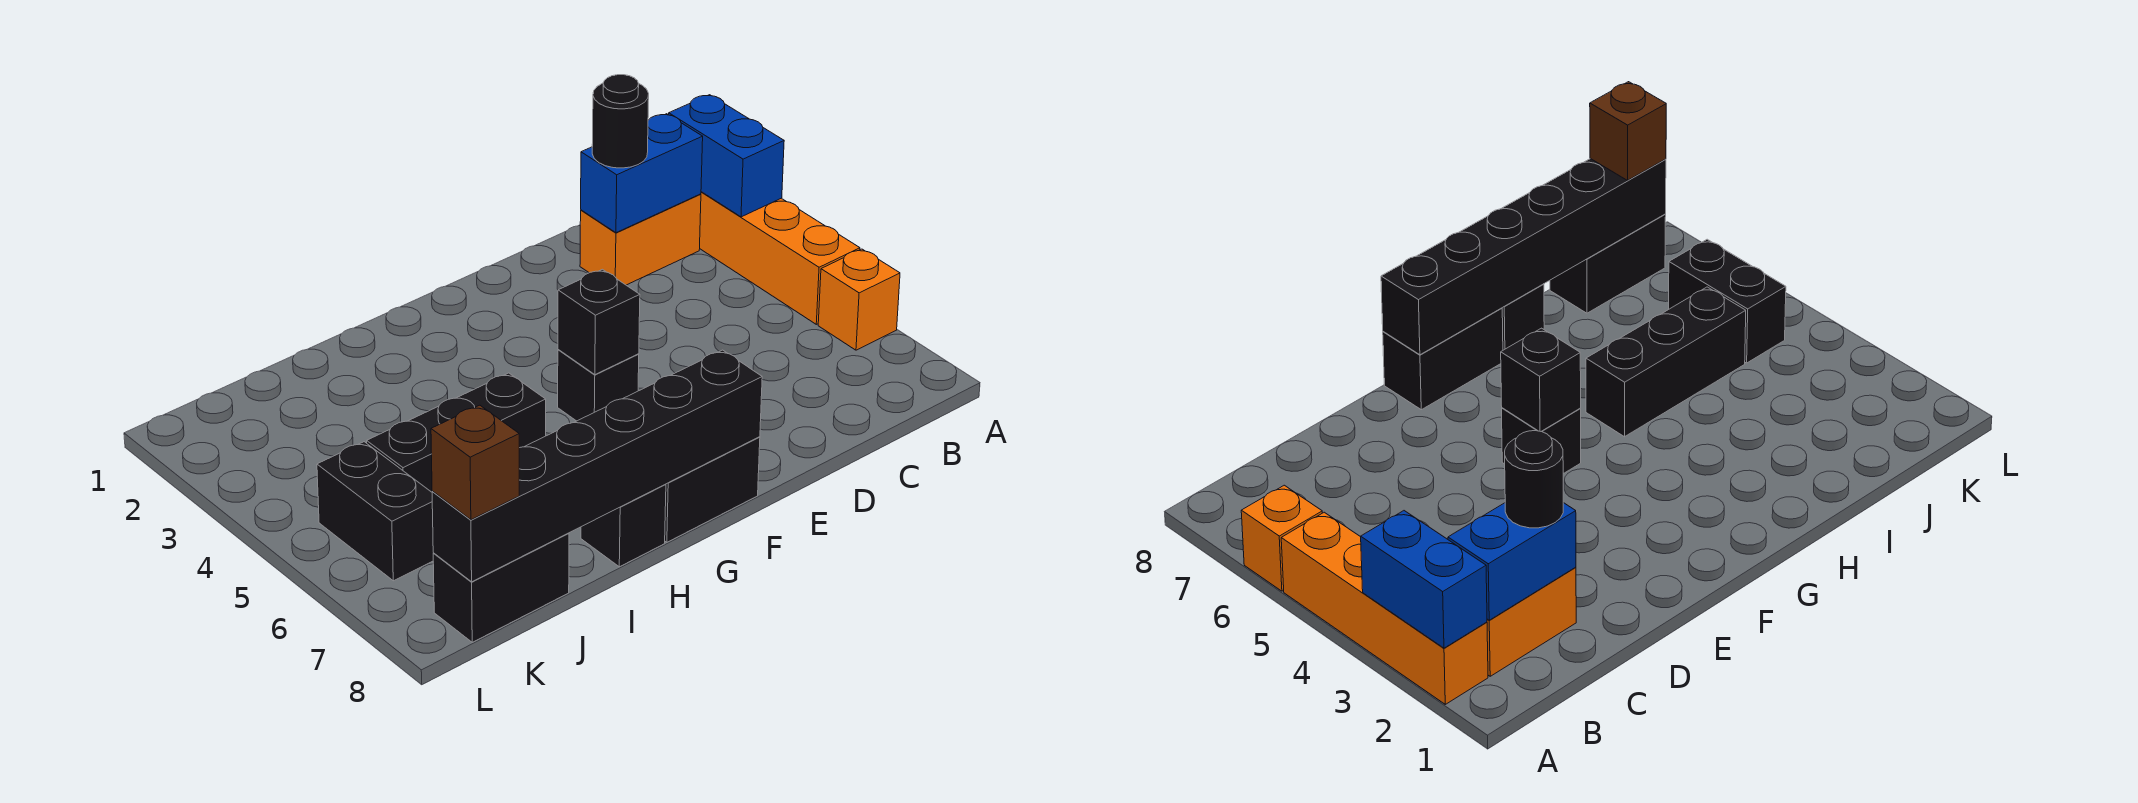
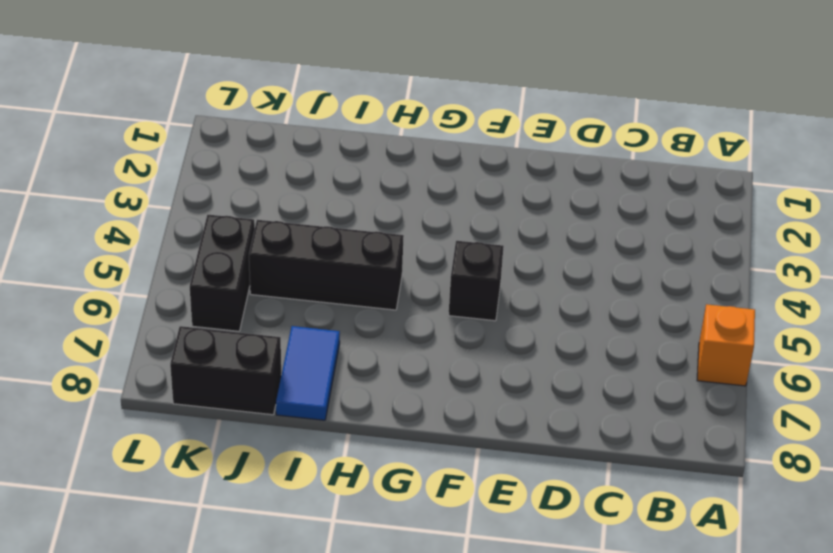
blue 1x2 tile [276,326,340,420] -> none
none -> orange 1x4 brick [700,192,860,324]
none -> orange 1x2 brick [580,194,701,285]
none -> black 1x2 brick [665,437,760,542]

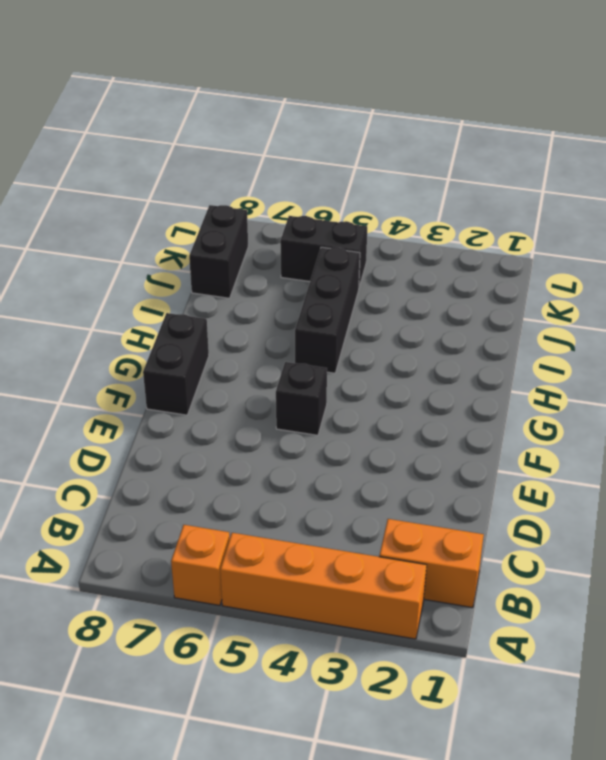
orange 1x2 brick [379,519,484,608] -> orange 1x2 brick turned to [580,194,701,285]
none -> black 1x1 brick [581,484,666,567]
none -> blue 1x2 brick [669,95,784,217]
none -> blue 1x2 brick [581,114,703,233]

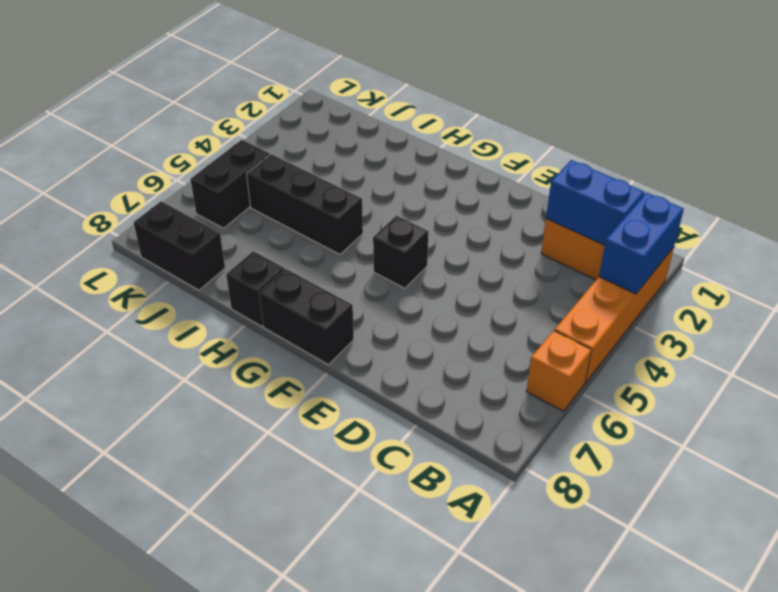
none -> black 1x1 brick [558,269,640,375]
none -> black 1x6 brick [432,350,762,582]
none -> black 1x1 round brick [592,75,649,168]

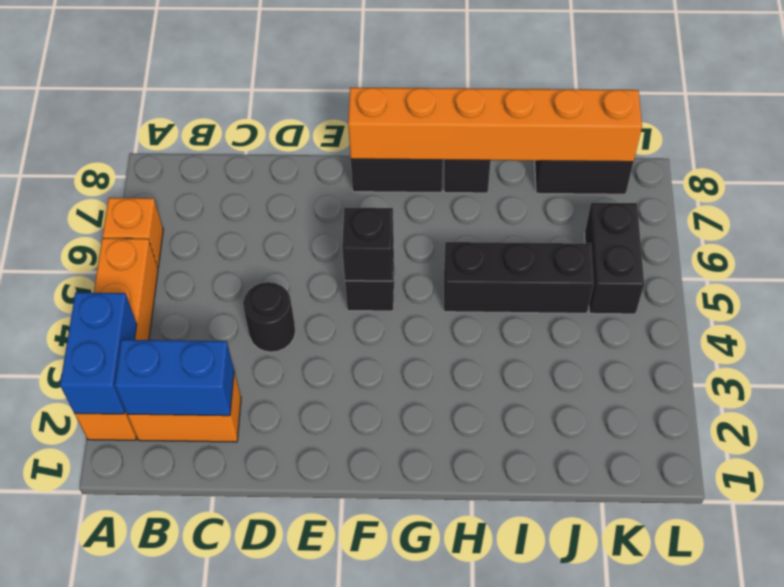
black 1x1 round brick [243,282,295,352] -> black 1x1 round brick moved to [592,75,649,168]
orange 1x6 brick [348,88,642,162] -> black 1x6 brick [432,350,762,582]
none -> brown 1x1 brick [431,405,519,520]

